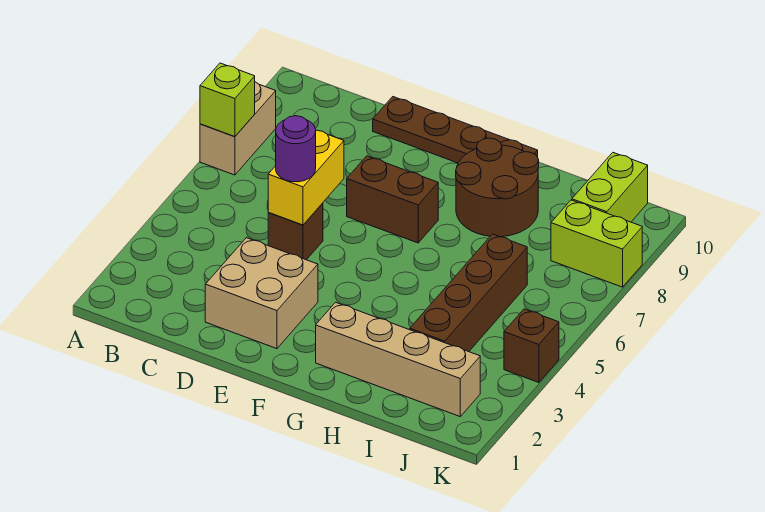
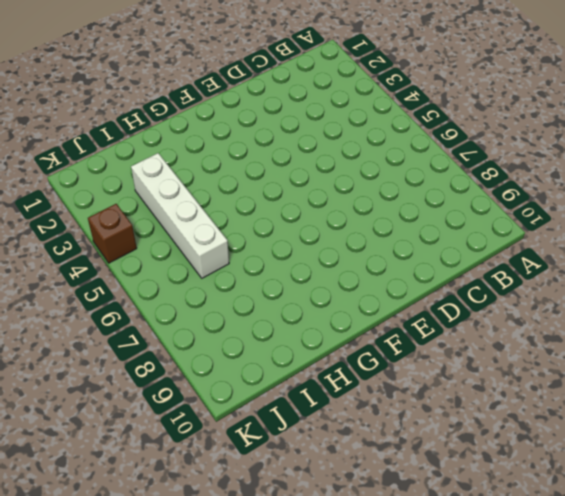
white 1x4 brick [131,153,229,278] -> brown 1x4 brick [410,234,527,352]
none -> tan 1x2 brick [200,82,276,175]
none -> tan 2x2 brick [205,238,318,349]
none -> brown 1x1 brick [268,203,323,260]

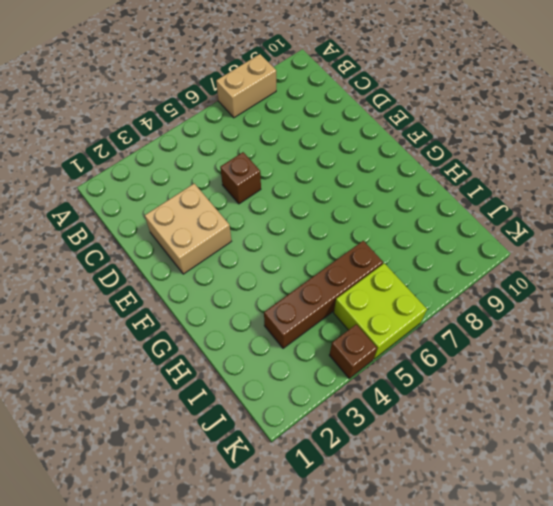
lime 2x2 brick [334,263,427,359] -> none
none -> brown 1x4 plate [373,97,538,163]
none -> brown 1x2 brick [347,156,438,243]
none -> tan 1x4 brick [316,302,480,416]

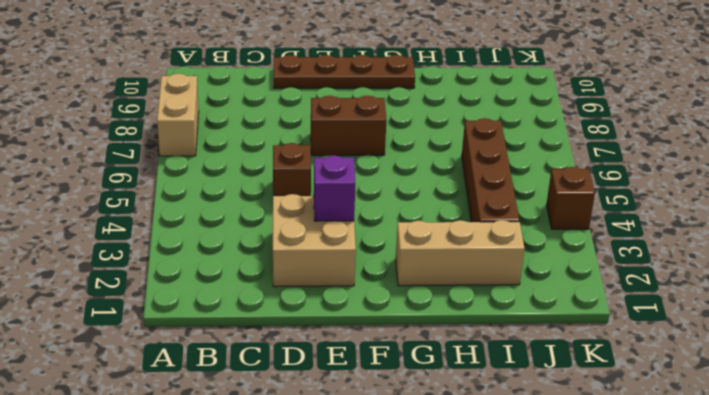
purple 1x1 brick [314,155,355,221] -> none
tan 1x3 brick [396,220,525,286] -> tan 1x4 brick [316,302,480,416]
none -> brown 2x2 round brick [456,138,539,237]
none -> lime 1x2 brick [551,200,642,287]
none -> lime 1x2 brick [572,153,648,222]

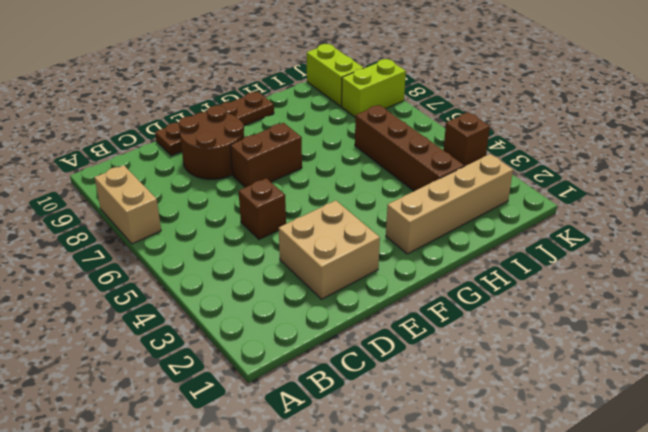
brown 2x2 round brick [179,105,244,179] -> brown 2x2 round brick moved to [456,138,539,237]
none -> lime 1x1 brick [200,63,255,137]
none -> yellow 1x2 brick [268,130,344,225]
none -> purple 1x1 round brick [276,116,316,182]

